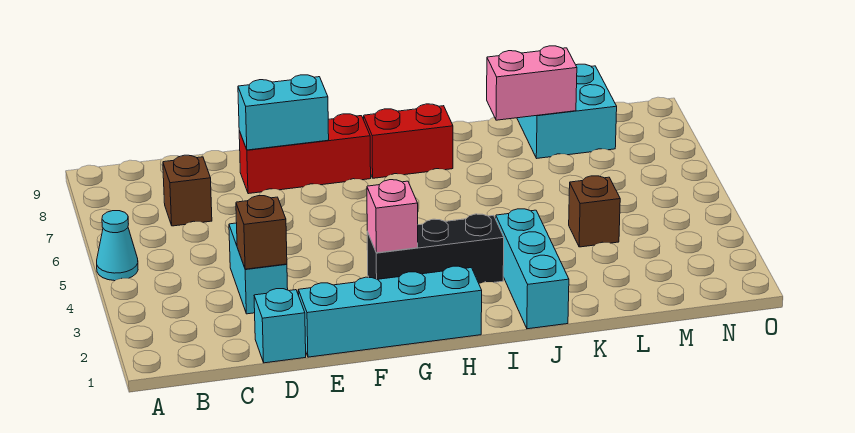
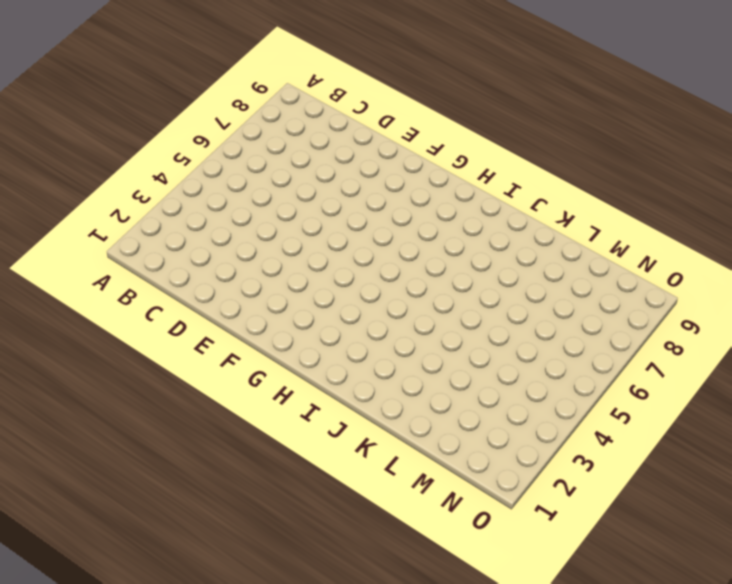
none -> cyan 1x1 cone [97,211,138,281]
none -> brown 1x1 brick [163,155,212,226]
none -> cyan 1x1 brick [254,289,306,363]

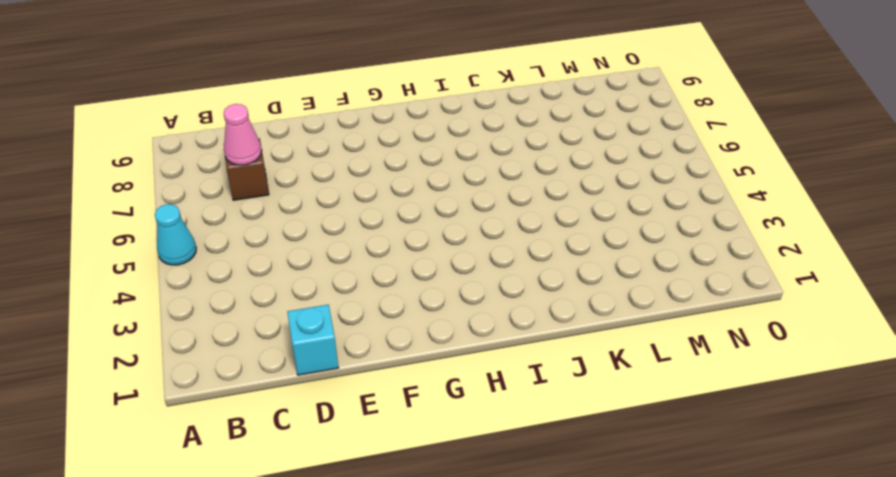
pink 1x1 cone [224,104,262,165] -> none
none -> cyan 1x2 brick [229,223,288,314]
none -> cyan 1x4 brick [298,266,482,357]
none -> red 1x3 brick [239,114,371,194]

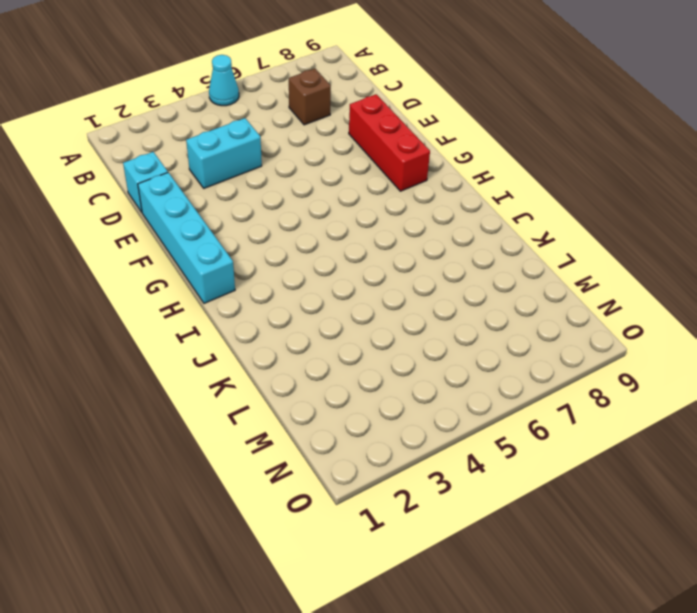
none -> black 1x3 brick [367,214,504,284]
none -> red 1x2 brick [364,104,453,178]
none -> cyan 1x3 brick [496,209,569,329]

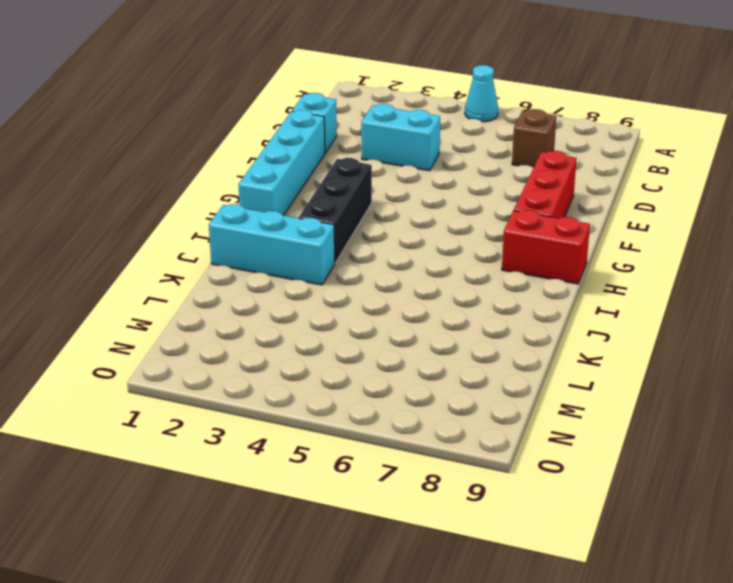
red 1x2 brick [502,210,590,284] -> red 1x2 brick turned to [364,104,453,178]
none -> brown 1x1 brick [569,176,620,247]
none -> cyan 2x2 brick [517,64,617,158]
none -> brown 1x1 brick [236,196,287,269]

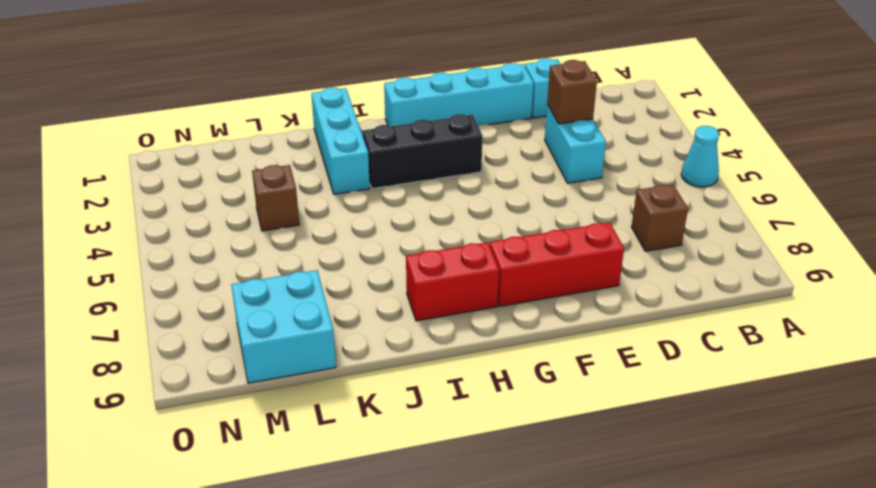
none -> cyan 1x2 brick [238,75,329,150]
none -> pink 1x1 brick [367,180,418,253]
none -> pink 1x2 brick [487,46,577,120]

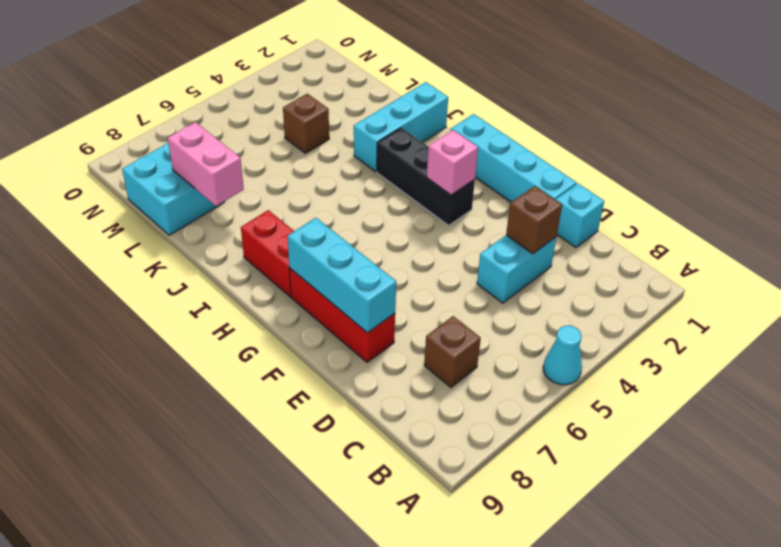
cyan 1x3 brick [287,218,396,333] -> cyan 1x2 brick [238,75,329,150]

